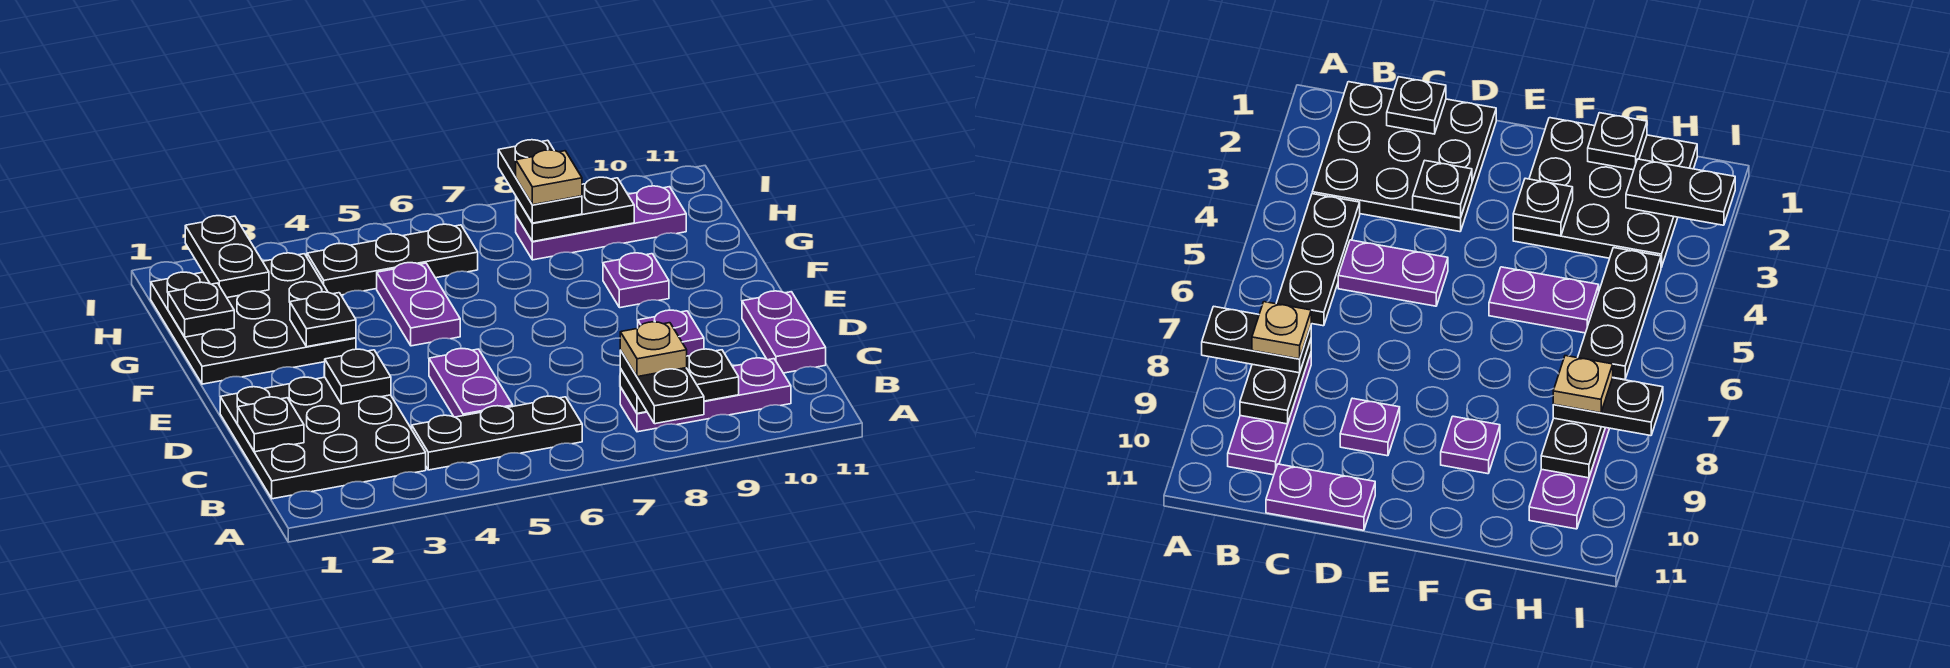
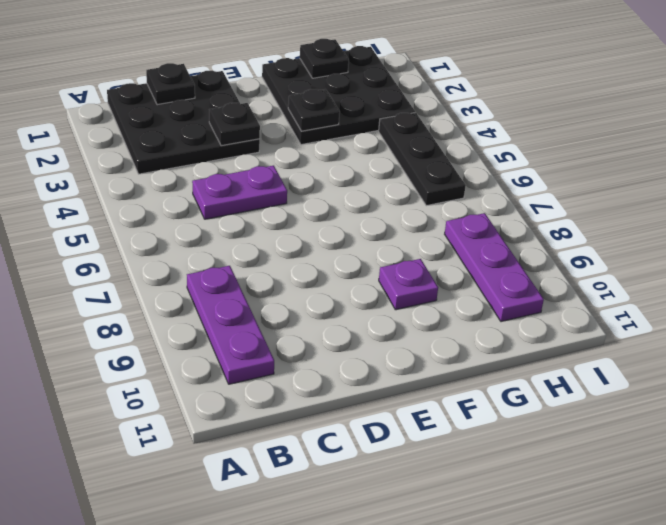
none -> black 1x3 plate [412,396,582,470]
none -> purple 1x2 plate [742,291,826,373]
none -> purple 1x1 plate [638,310,704,356]

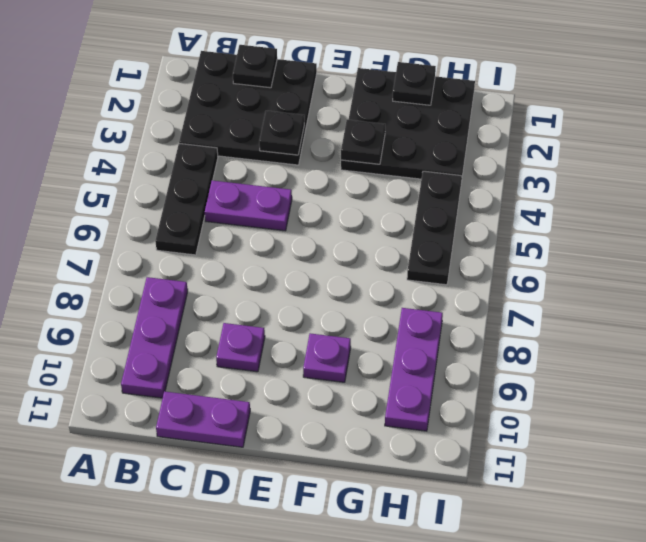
none -> purple 1x2 plate [377,263,460,346]
none -> black 1x2 plate [620,349,739,413]
none -> black 1x2 plate [185,216,269,298]

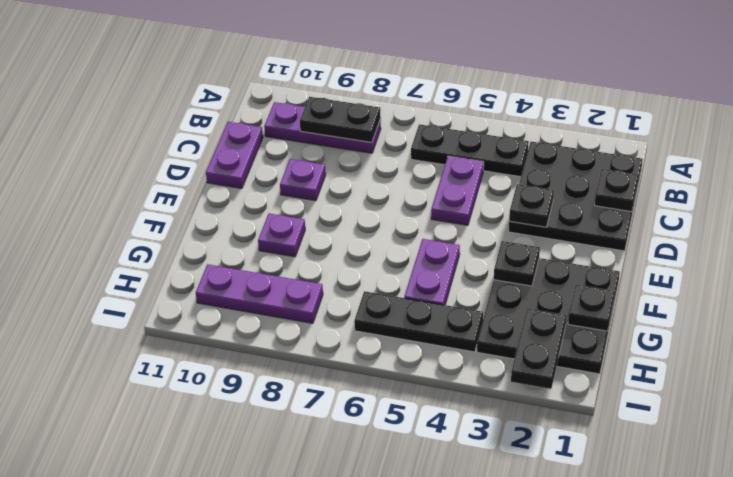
none -> black 1x2 plate [515,177,634,242]
none -> black 1x2 plate [620,350,704,424]
none -> black 1x2 plate [498,140,582,223]

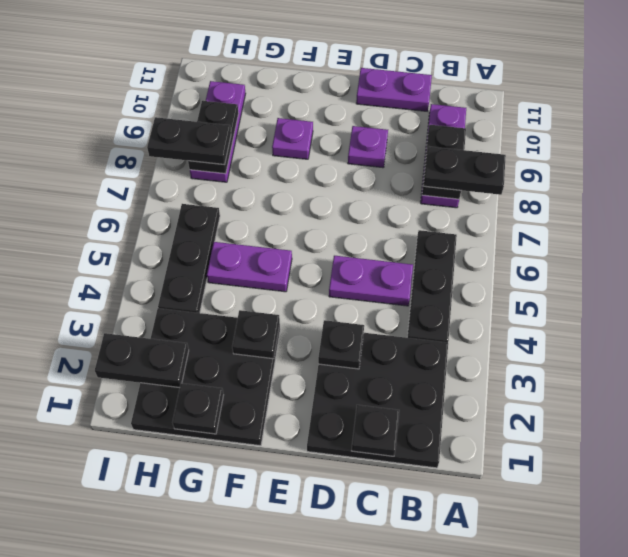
none -> tan 1x1 plate [620,322,687,377]
none -> tan 1x1 plate [516,150,582,205]

